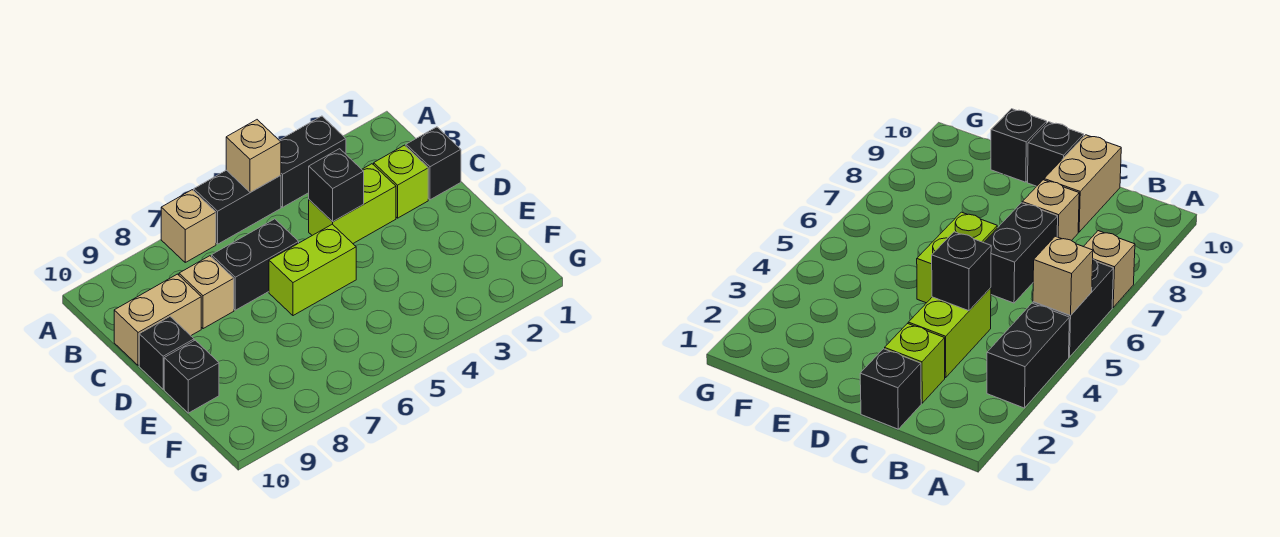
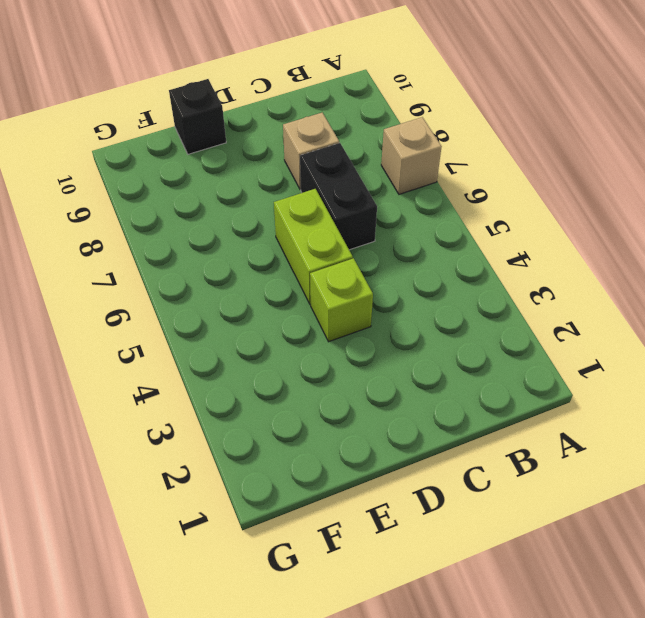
lime 1x1 brick [310,258,373,342] -> lime 1x1 brick moved to [374,145,428,218]
none -> black 1x2 brick [279,116,346,207]
none -> black 1x2 brick [194,170,281,244]
none -> black 1x1 brick [406,127,461,200]

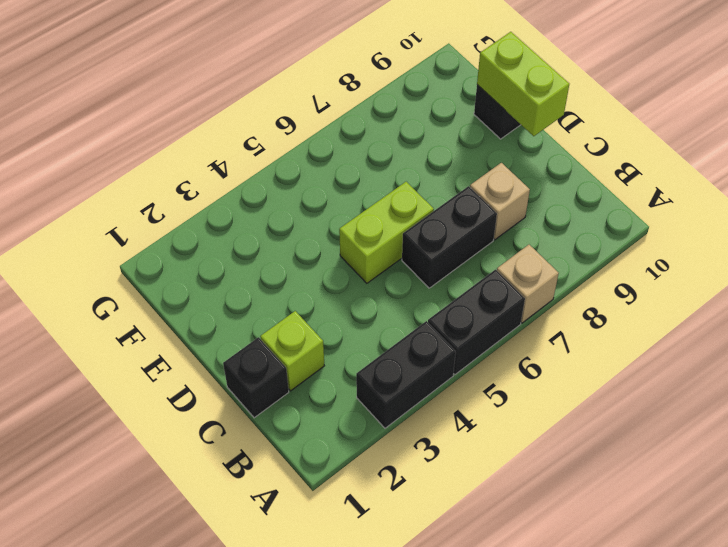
lime 1x2 brick [477,32,569,136] -> lime 1x2 brick turned to [309,164,396,243]
none -> tan 1x2 brick [114,274,201,365]
none -> black 1x1 brick [139,317,194,389]
none -> tan 1x1 brick [226,120,281,193]

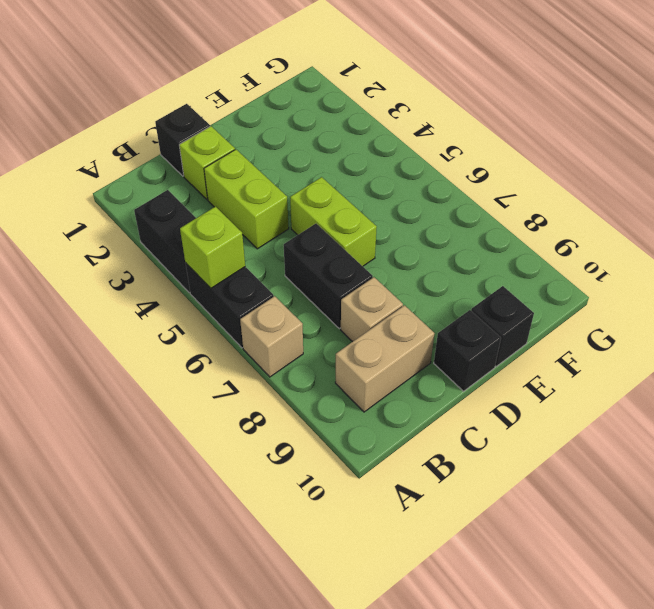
lime 1x1 brick [180,207,245,288] -> tan 1x1 brick [226,120,281,193]
tan 1x2 brick [335,305,435,412] -> tan 1x2 brick turned to [114,274,201,365]
none -> black 1x1 brick [309,149,364,222]

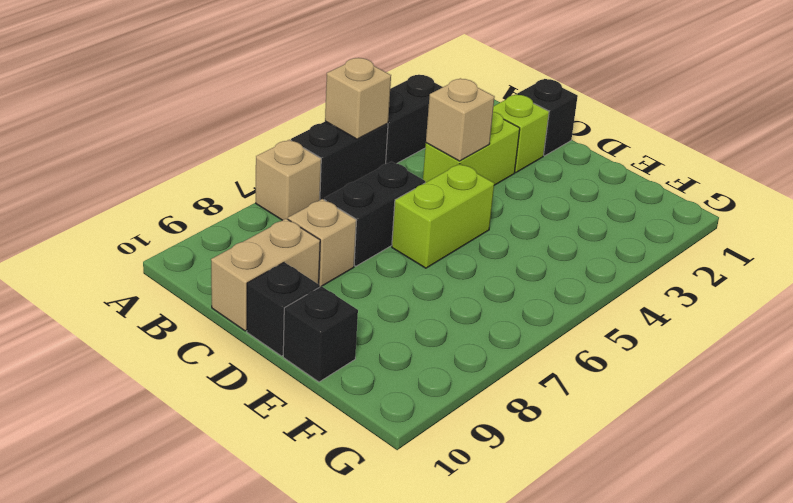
tan 1x1 brick [426,78,494,161] -> black 1x1 brick [309,149,364,222]

